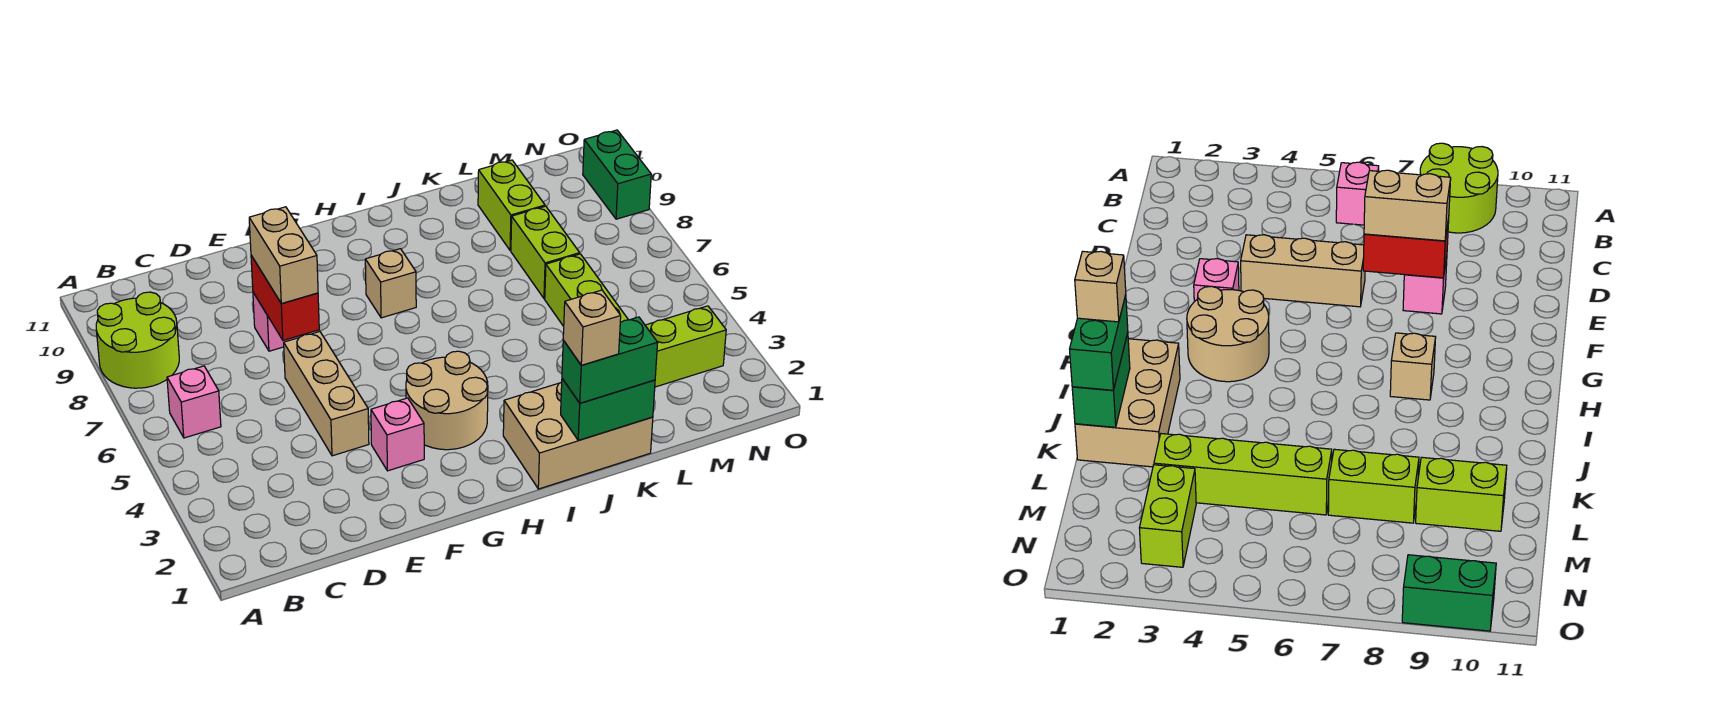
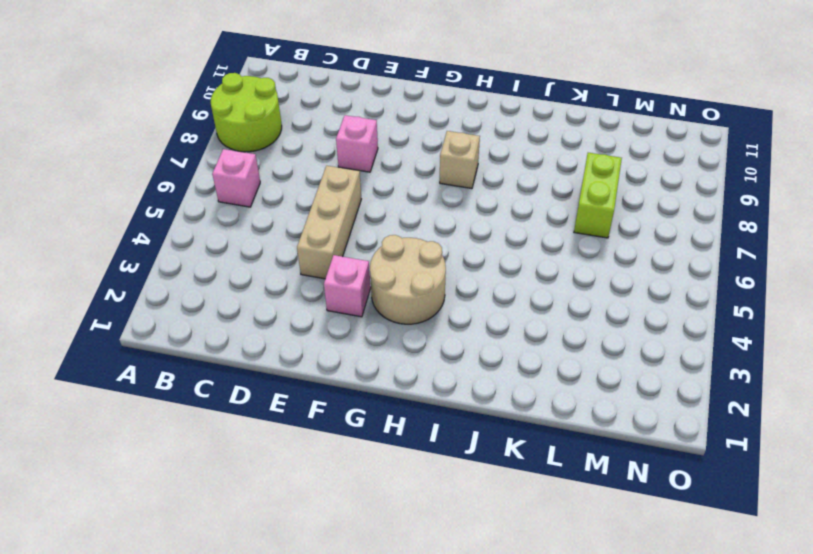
none -> tan 2x3 brick [503,382,653,489]
none -> lime 1x4 brick [545,254,628,326]
none -> lime 1x2 brick [478,160,545,251]

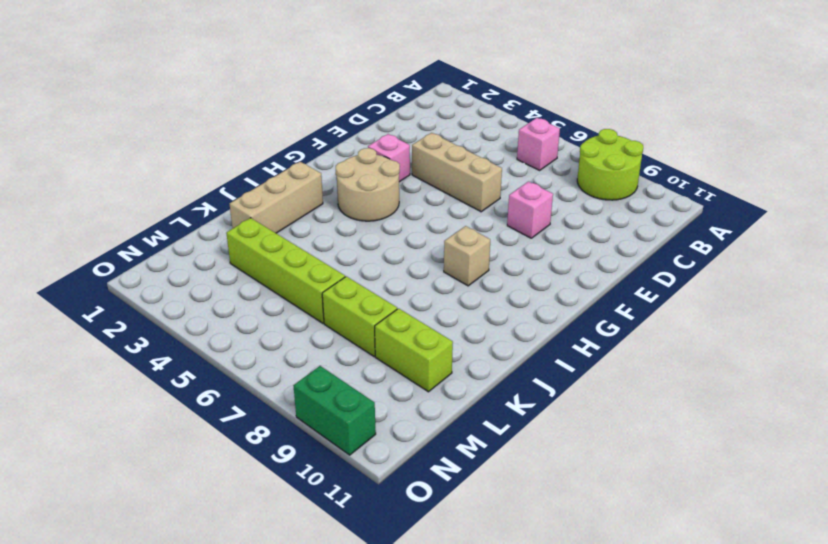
tan 1x3 brick [230,162,323,233] -> tan 2x3 brick [503,382,653,489]
none -> lime 1x2 brick [645,306,726,387]
none -> red 1x2 brick [251,255,319,340]
none -> green 1x2 brick [561,379,655,440]

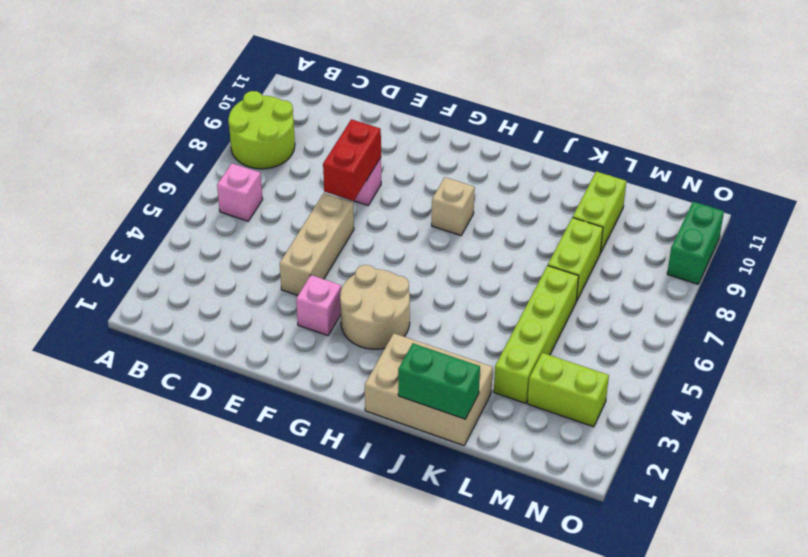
none -> tan 1x2 brick [249,207,318,303]
none -> green 1x2 brick [562,317,658,403]
none -> tan 1x1 brick [563,290,621,365]

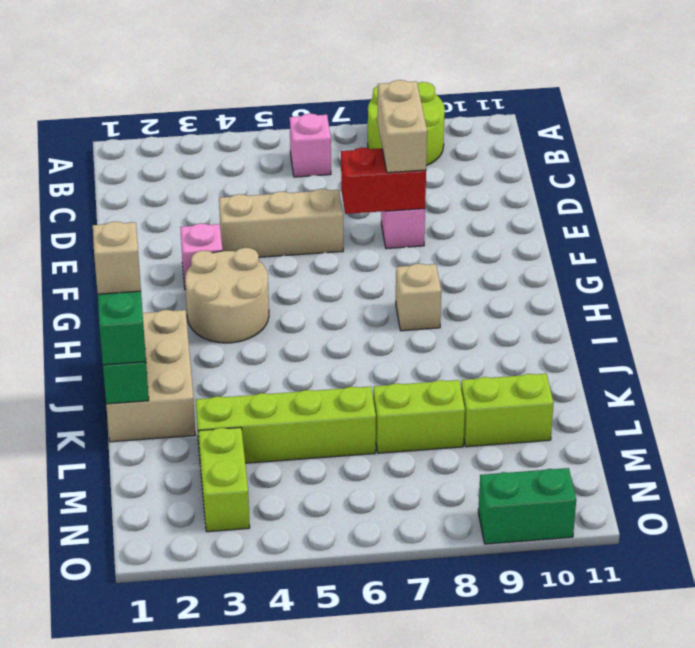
tan 1x2 brick [377,80,427,173] -> tan 1x2 brick turned to [249,207,318,303]

